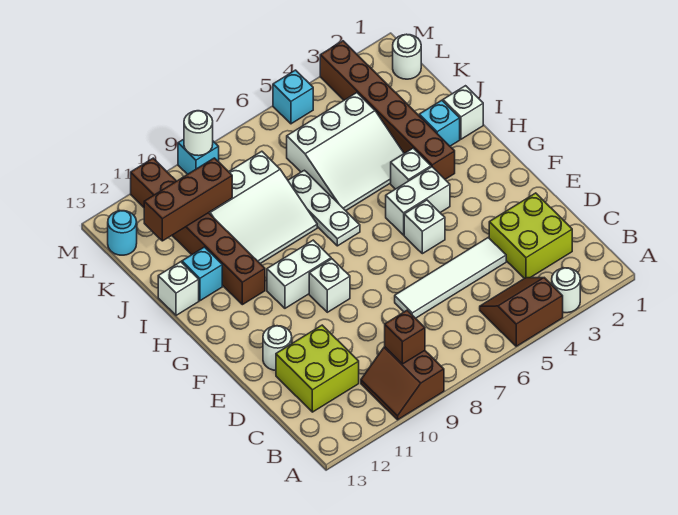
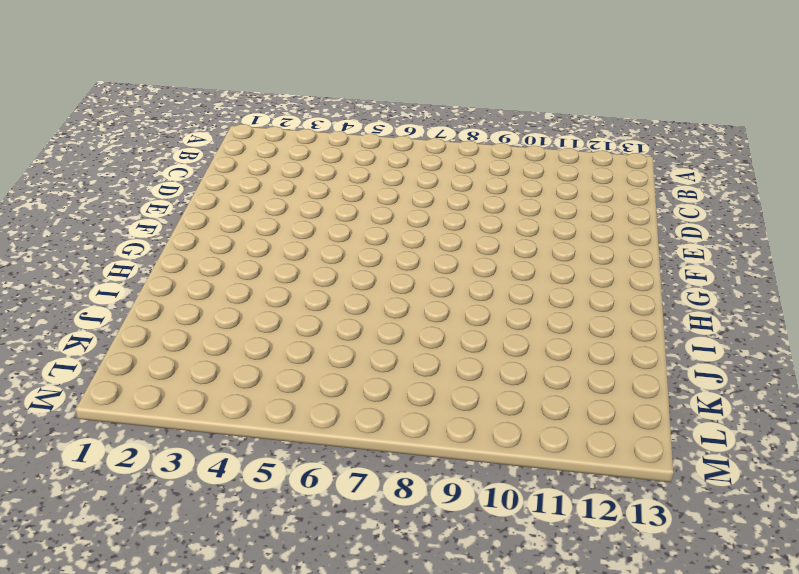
none -> white 1x1 round brick [552,268,580,313]
none -> brown 2x2 slope [480,278,563,346]
none -> brown 2x2 slope [361,347,444,420]

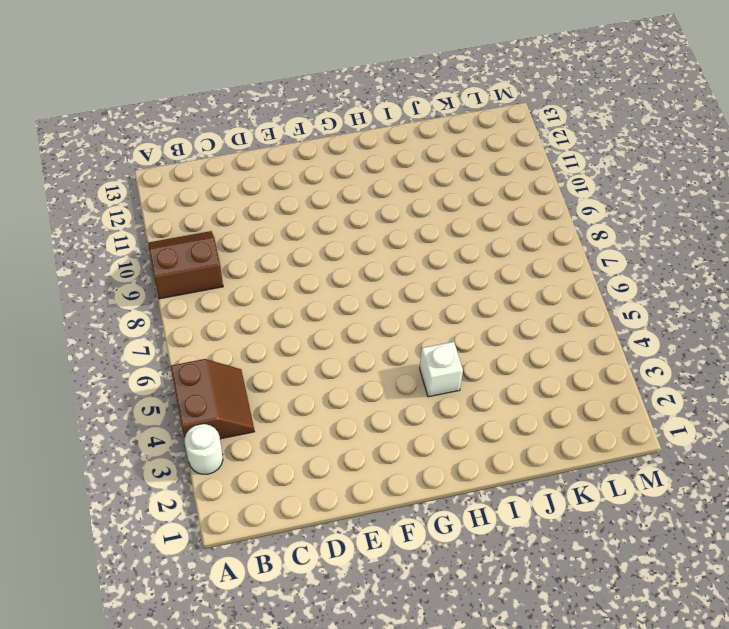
none -> lime 2x2 brick [489,193,572,279]
none -> lime 2x2 brick [276,325,359,412]
none -> white 1x4 tile [395,238,506,318]

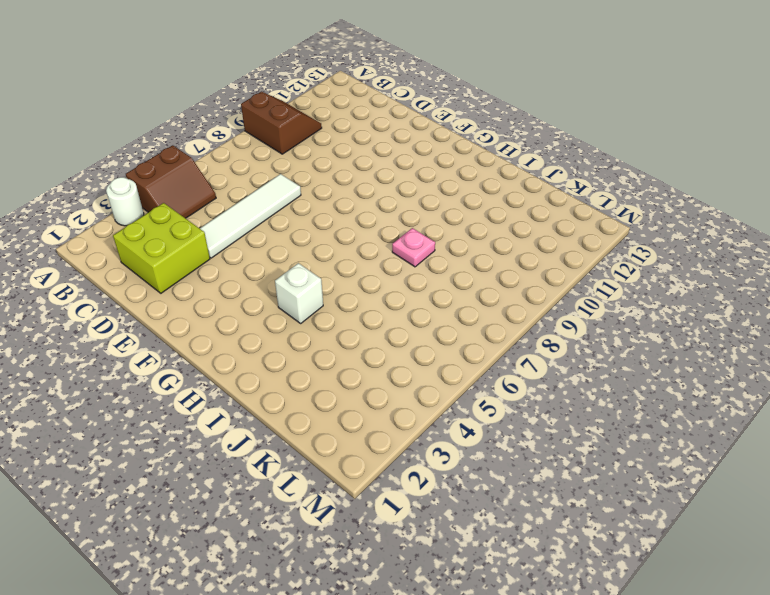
pink 1x1 plate [392,228,435,267] -> white 3x3 slope [209,151,317,263]
none -> lime 2x2 brick [276,325,359,412]
none -> white 1x1 round brick [263,326,292,370]
none -> white 1x1 brick [404,200,445,254]

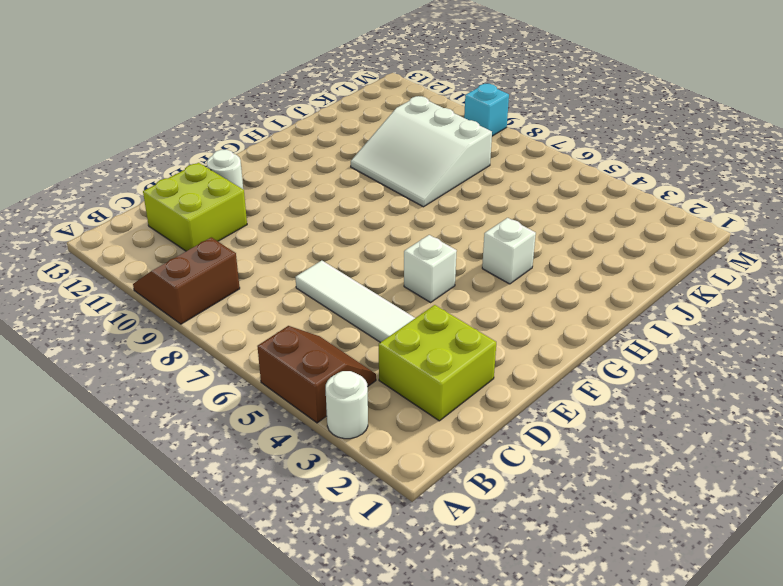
none -> white 1x1 brick [309,259,350,312]
none -> white 1x2 brick [386,167,450,235]
none -> white 1x2 brick [267,240,331,308]

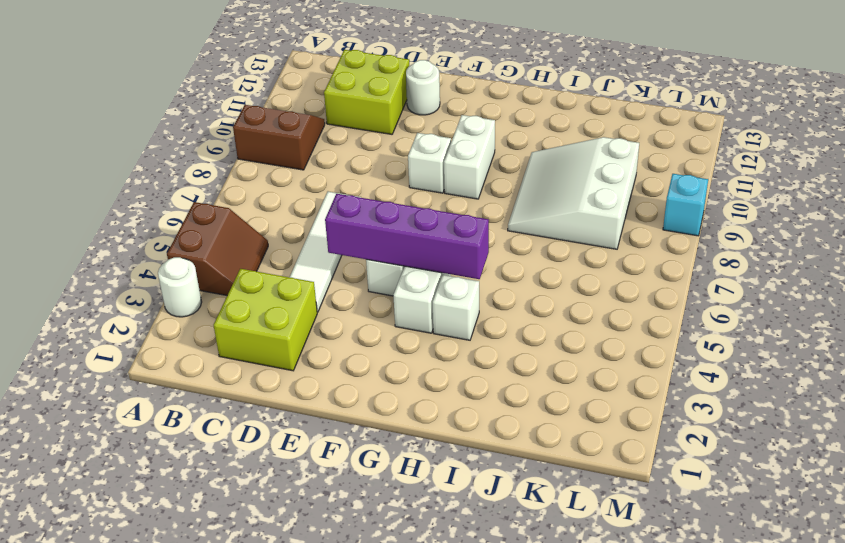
purple 1x4 brick [325,194,489,279] -> none
none -> brown 1x6 brick [320,41,455,179]
none -> white 1x3 plate [288,170,360,246]
none -> brown 1x6 brick [131,158,265,305]

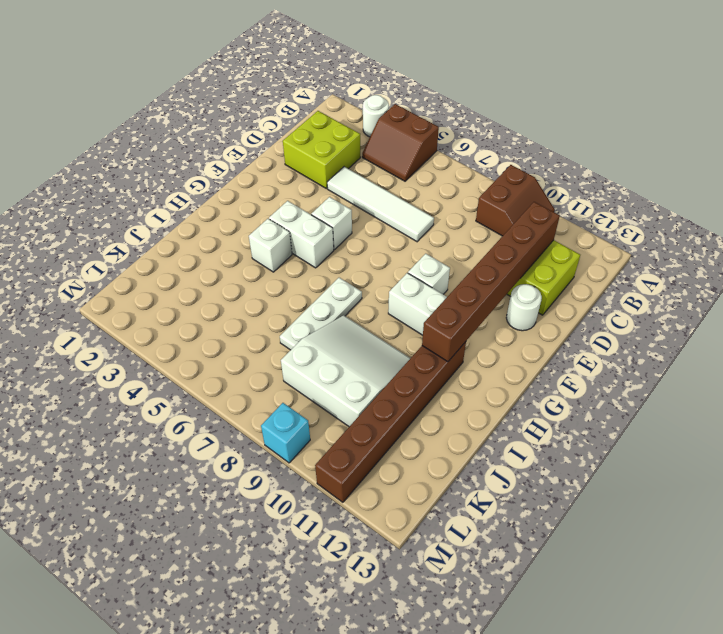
brown 1x6 brick [422,202,560,362] -> brown 1x6 brick moved to [320,41,455,179]
none -> white 1x1 brick [443,86,483,139]
none -> cyan 1x1 brick [419,100,460,146]
none -> white 3x3 slope [287,93,404,211]

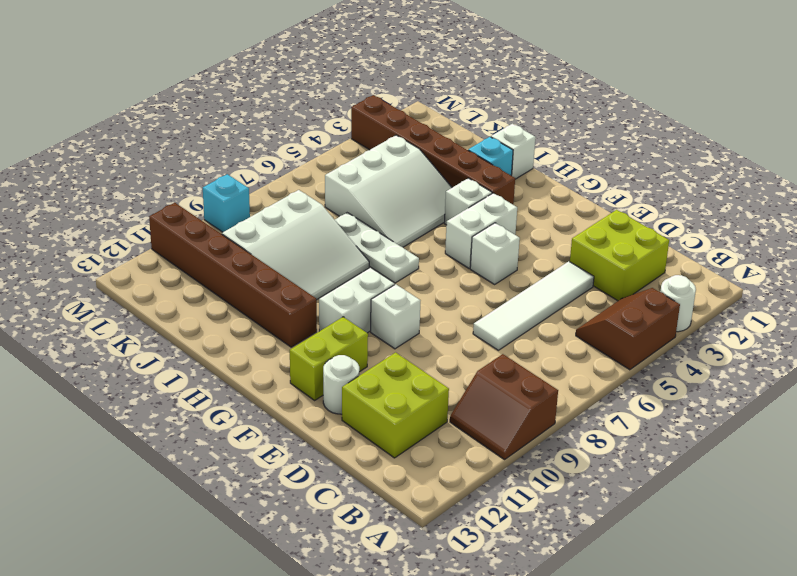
lime 1x2 brick [290,317,368,400] -> none
none -> cyan 1x1 brick [182,247,222,301]
none -> white 1x1 brick [158,262,199,315]
none -> white 1x1 round brick [393,34,421,79]

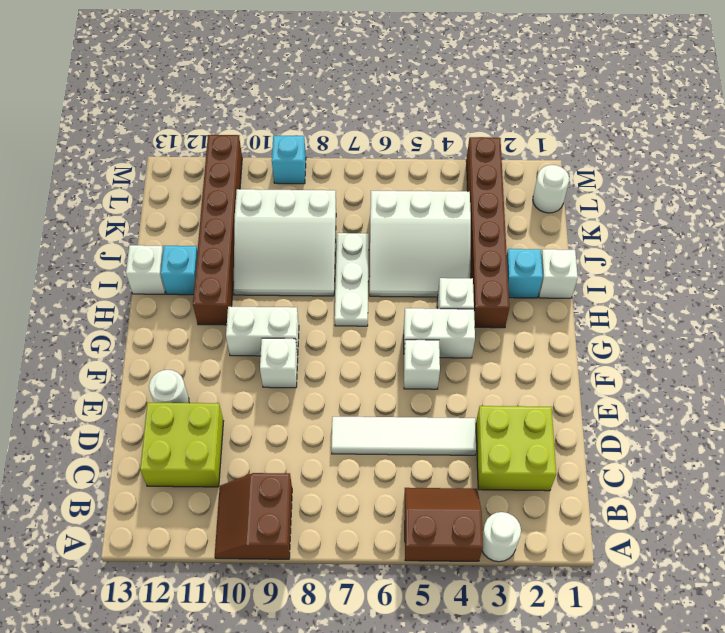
none -> cyan 1x1 round brick [108,211,137,255]
none -> cyan 1x1 brick [273,70,313,124]
none -> brown 1x1 brick [385,310,425,364]

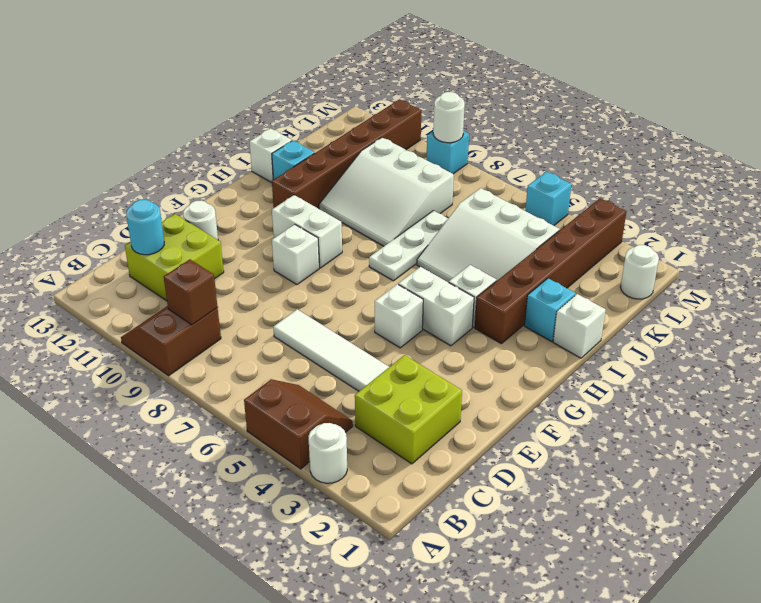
cyan 1x1 round brick [126,200,164,255] -> cyan 1x1 round brick moved to [108,211,137,255]
none -> brown 1x3 brick [144,158,232,241]

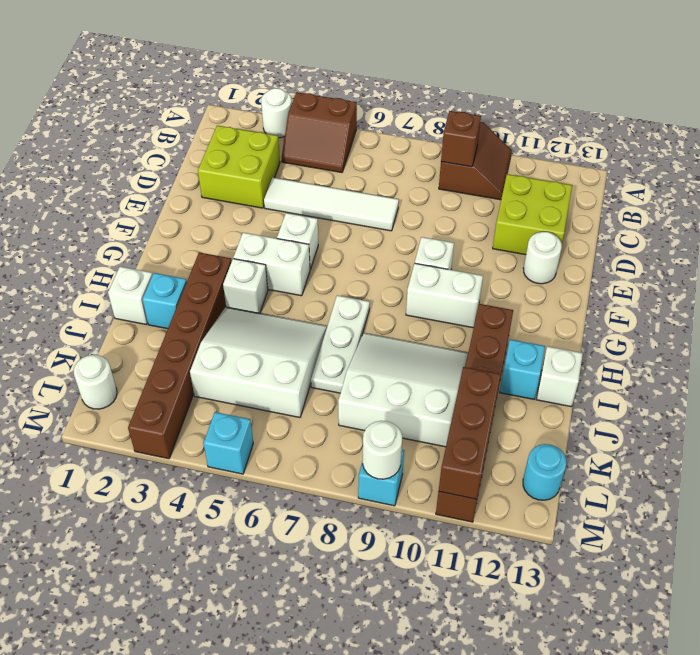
brown 1x3 brick [439,367,501,499] -> brown 1x3 brick turned to [144,158,232,241]

